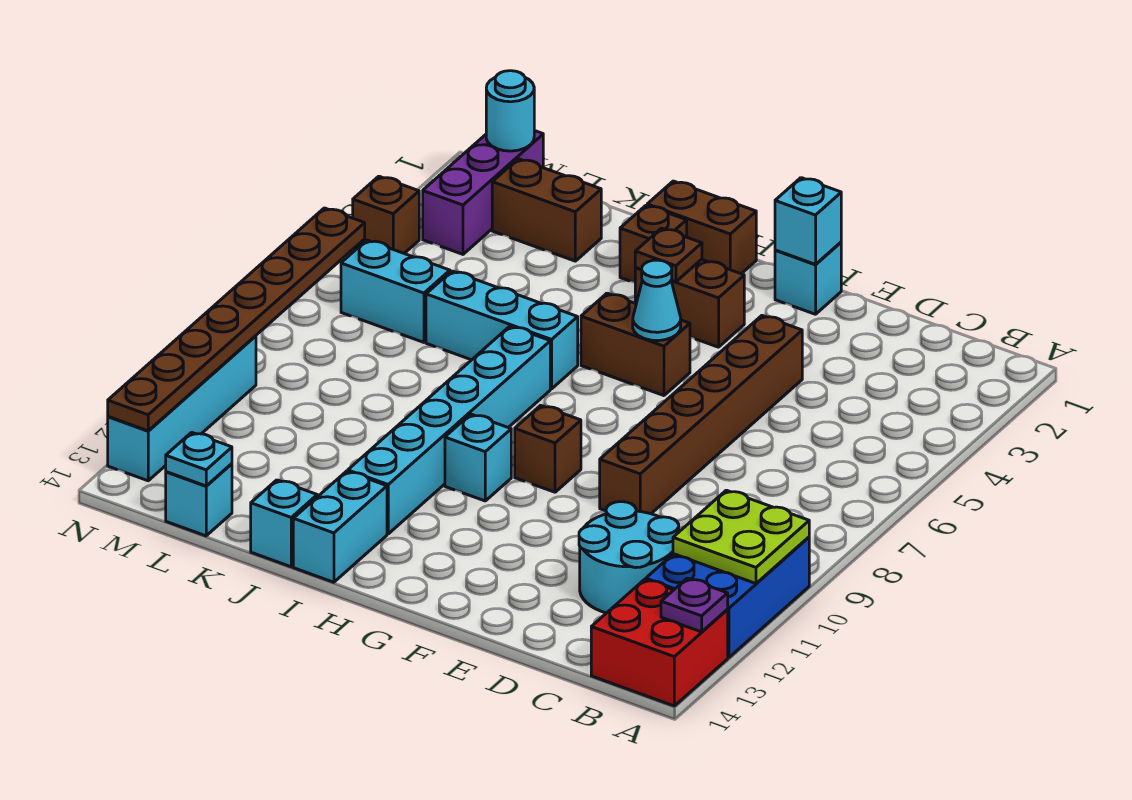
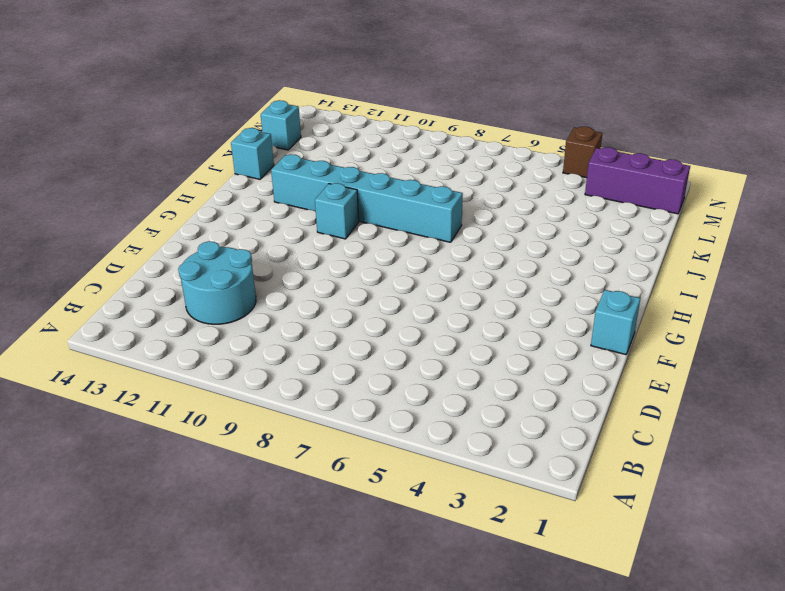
none -> blue 2x3 brick [646,537,809,658]
none -> red 2x2 brick [591,580,728,706]
none -> brown 1x6 brick [600,316,802,514]

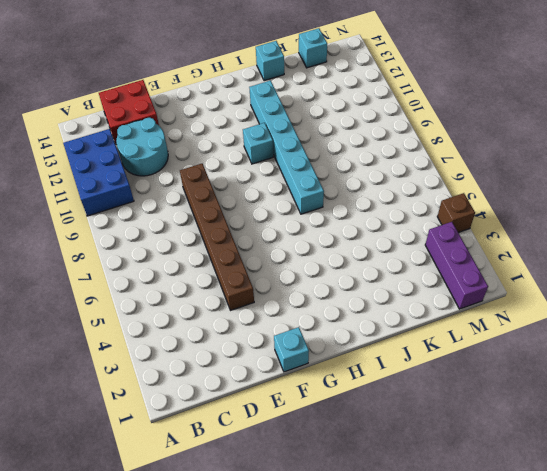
red 2x2 brick [99,80,159,145] -> red 2x2 brick moved to [591,580,728,706]
none -> brown 1x2 brick [635,259,744,347]
none -> brown 1x2 brick [581,293,690,396]
none -> brown 1x1 brick [515,405,581,492]

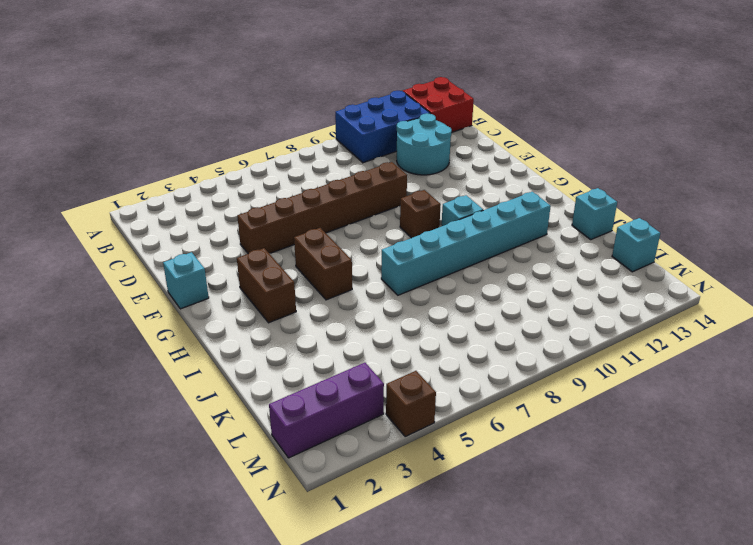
none -> brown 1x2 brick [647,181,756,274]
none -> brown 1x1 brick [620,205,687,282]
none -> cyan 1x3 brick [426,271,578,389]

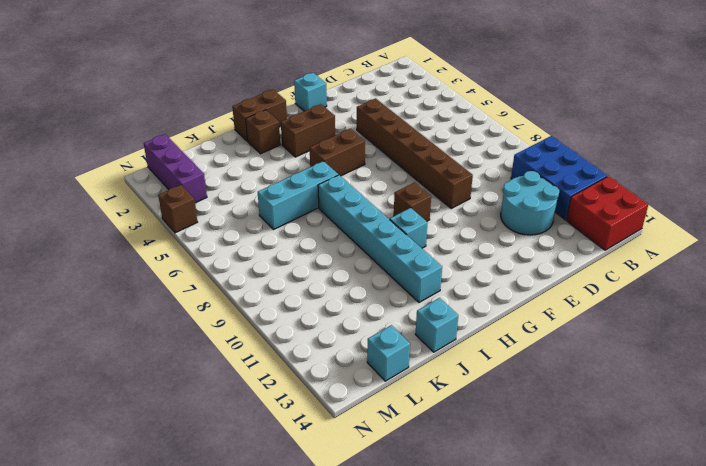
none -> cyan 1x2 brick [293,471,387,582]
none -> brown 1x2 brick [492,159,601,261]
none -> cyan 1x2 brick [341,240,450,342]

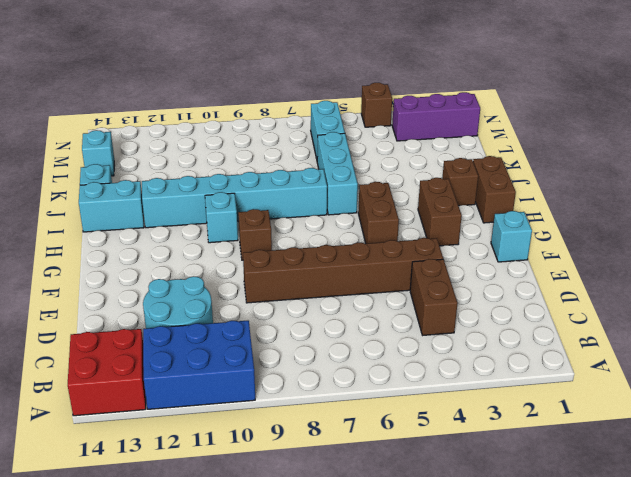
brown 1x2 brick [410,259,458,335] -> brown 1x2 brick moved to [492,159,601,261]
none -> cyan 1x4 brick [108,336,256,481]
none -> lime 2x2 plate [673,490,809,584]
none -> purple 1x1 plate [661,578,728,632]

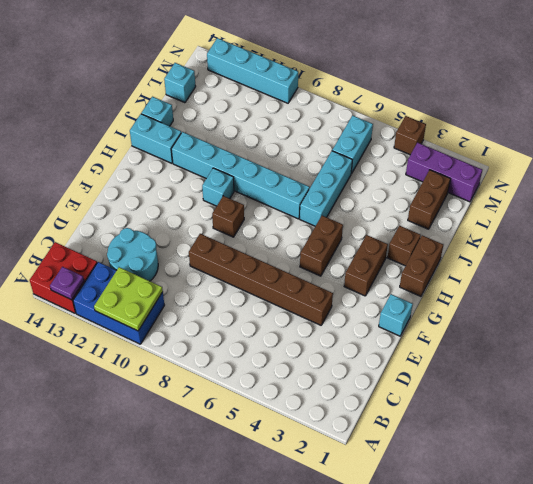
none -> cyan 1x1 brick [775,178,841,264]
none -> cyan 1x1 cone [633,260,681,341]
none -> brown 1x1 plate [635,228,702,282]

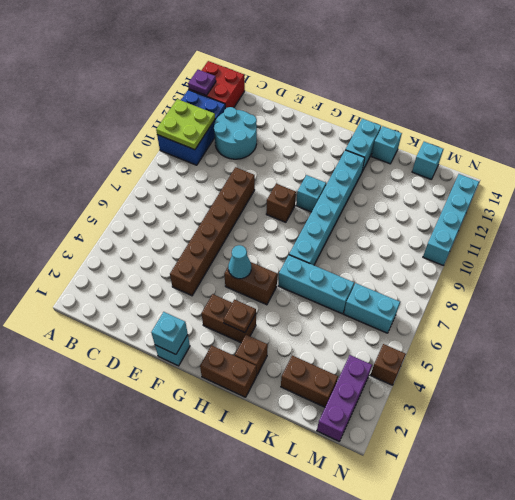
none -> cyan 1x1 plate [166,432,232,486]
none -> cyan 1x1 round brick [486,71,534,151]
none -> brown 1x8 plate [108,208,365,431]

